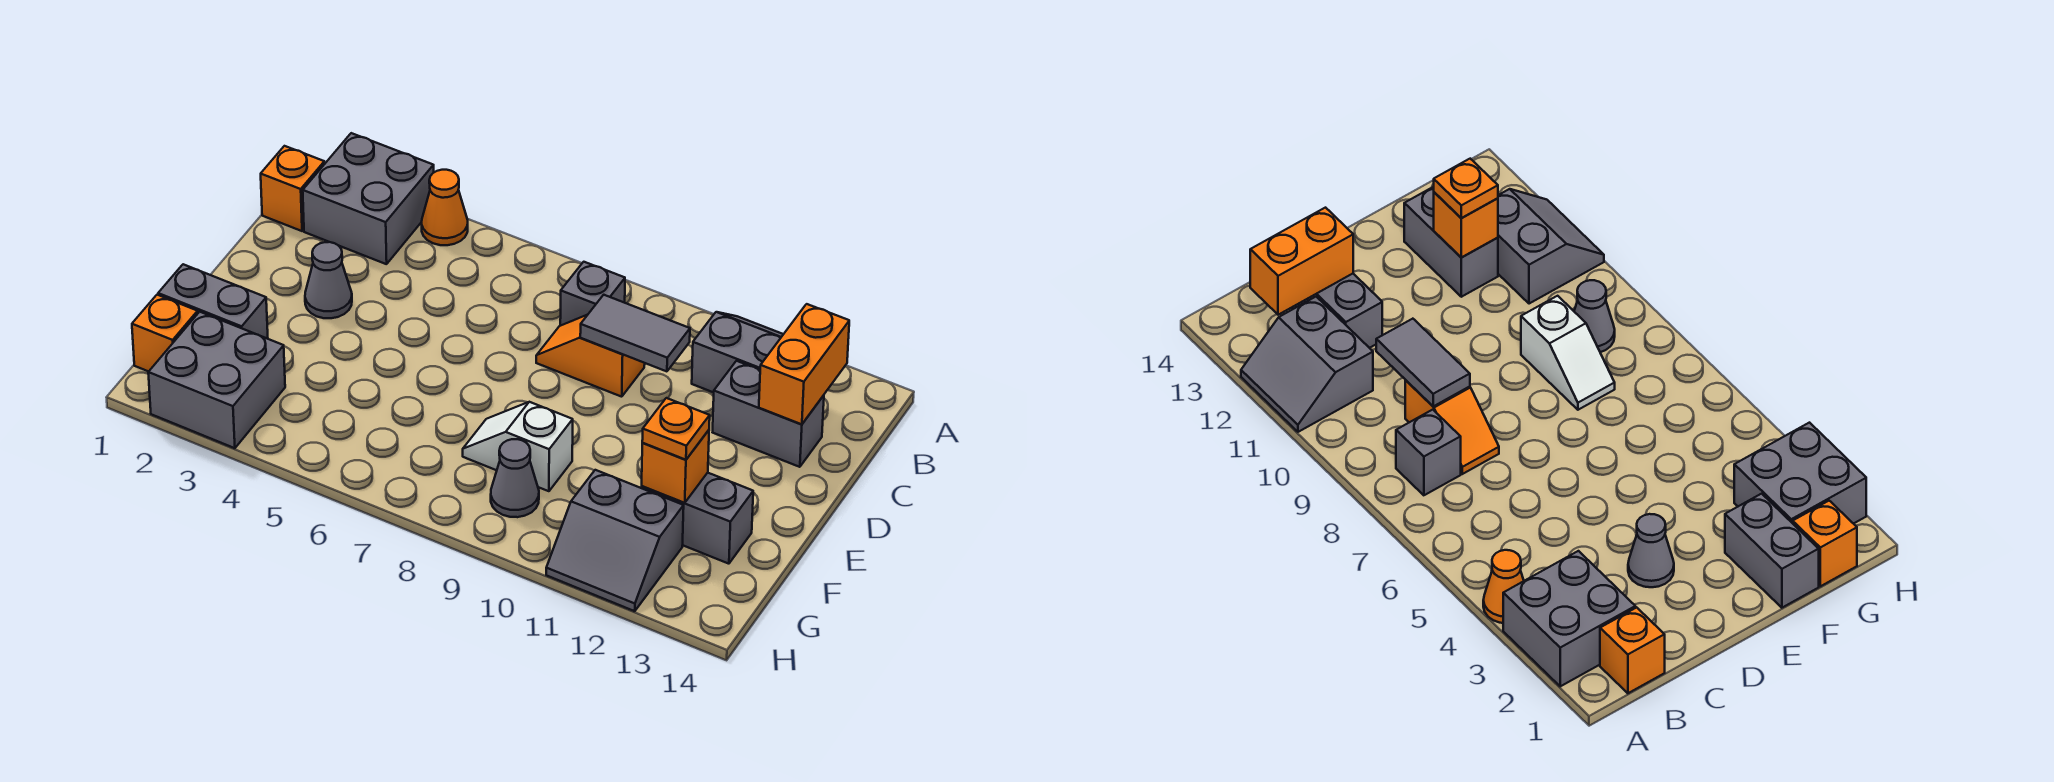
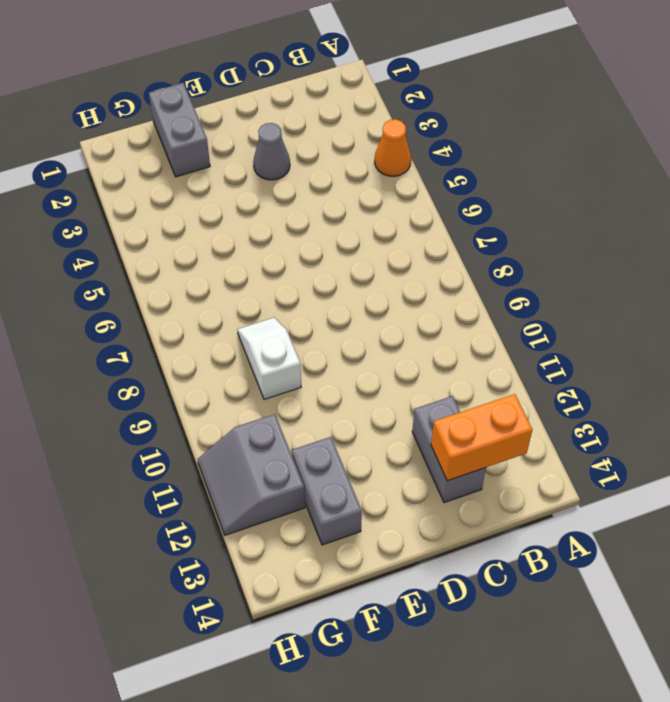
none -> grey 2x2 brick [303,133,434,264]
none -> grey 2x2 slope [692,312,783,393]
none -> orange 1x1 brick [261,146,324,231]

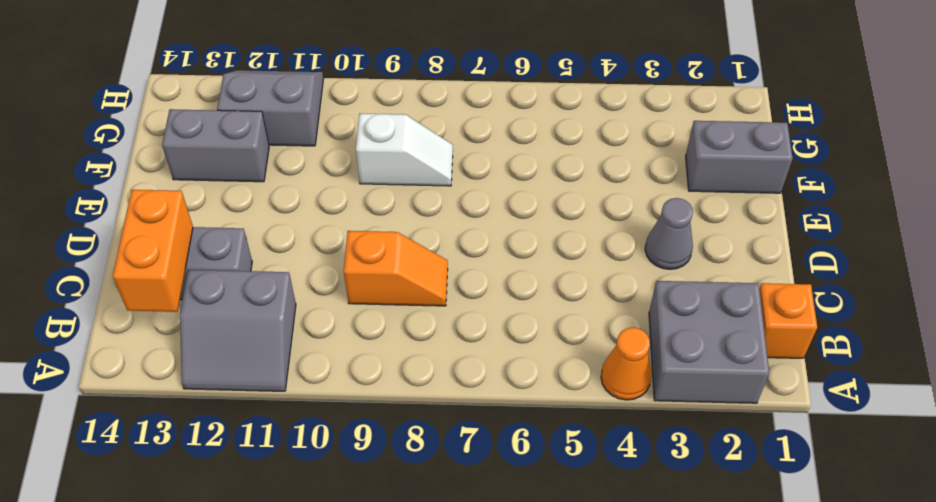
none -> grey 1x1 brick [560,262,625,326]
none -> orange 1x1 brick [132,295,198,372]
none -> grey 2x2 brick [148,312,285,448]

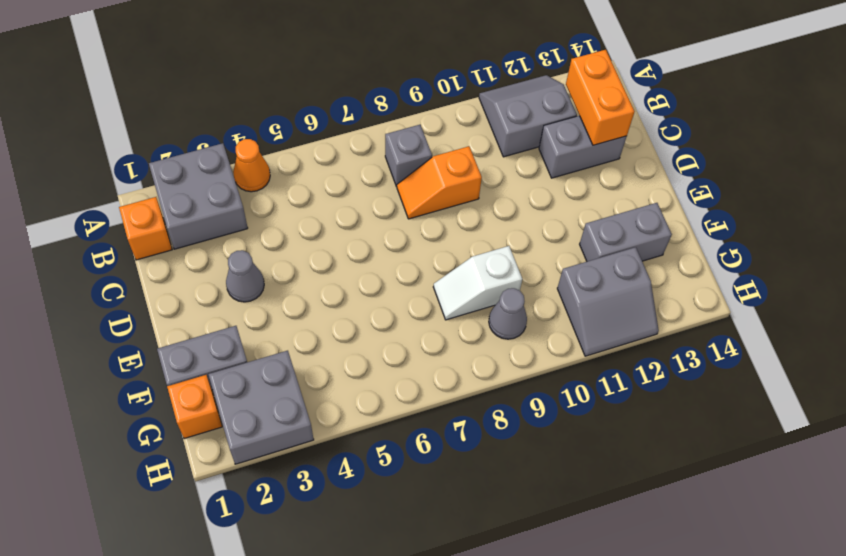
none -> grey 1x2 tile [580,295,690,371]
none -> orange 1x1 brick [642,430,709,503]
none -> orange 1x1 plate [642,398,710,460]

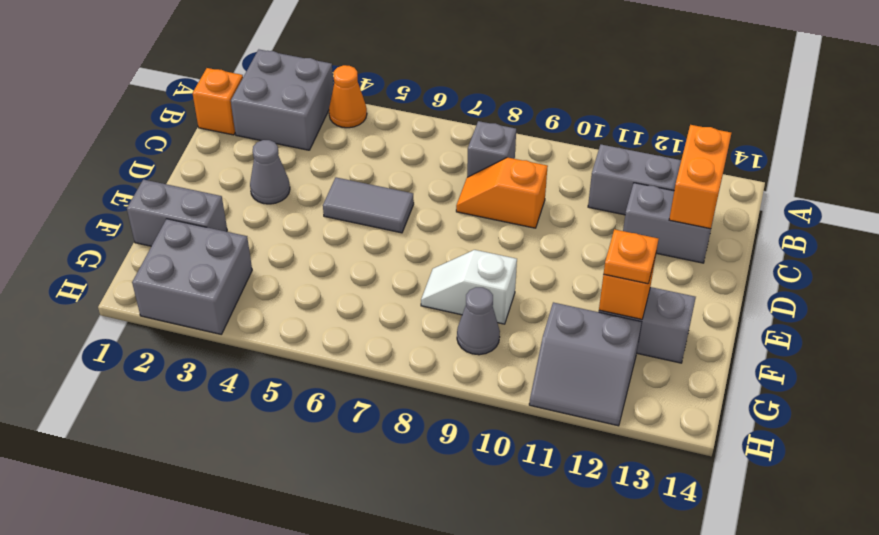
grey 1x2 tile [323,177,414,233] -> grey 1x2 tile moved to [580,295,690,371]
none -> orange 1x1 brick [132,295,198,372]

